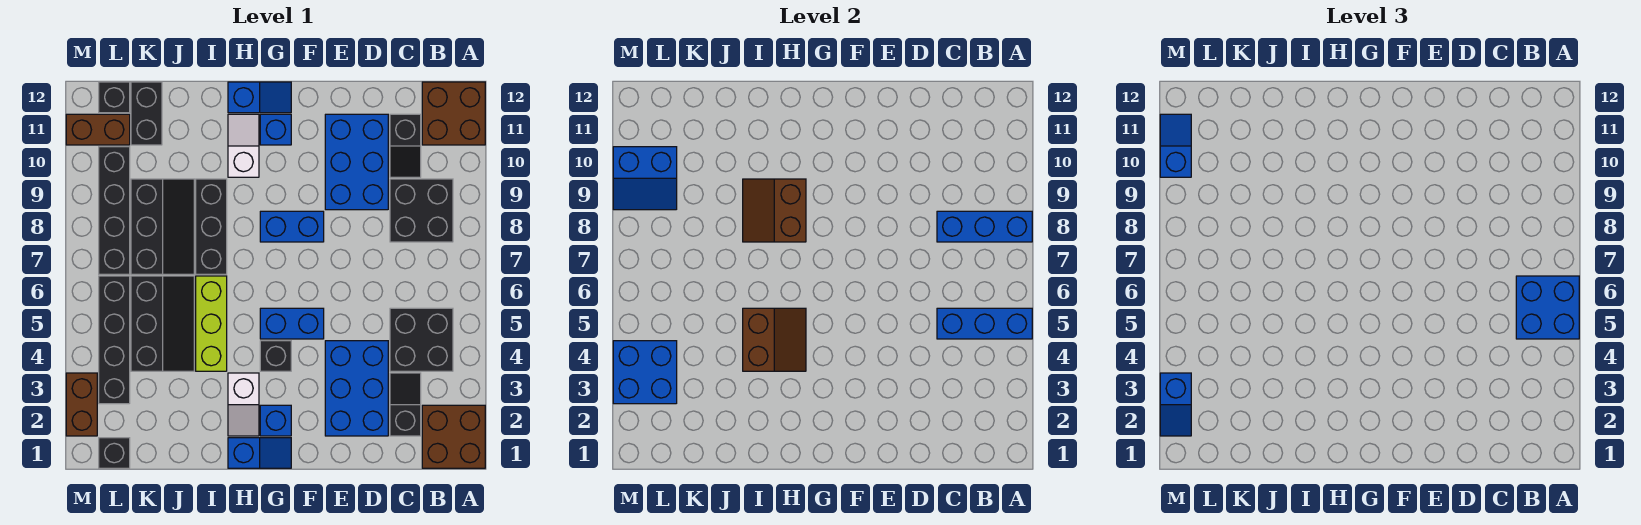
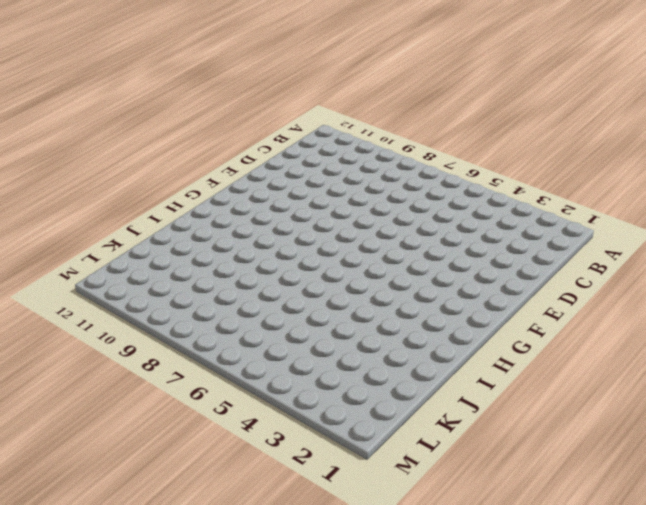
none -> brown 2x2 brick [422,405,485,468]
none -> brown 2x2 brick [422,82,485,145]
none -> black 2x2 brick [390,308,453,371]
none -> black 2x2 brick [390,179,453,242]

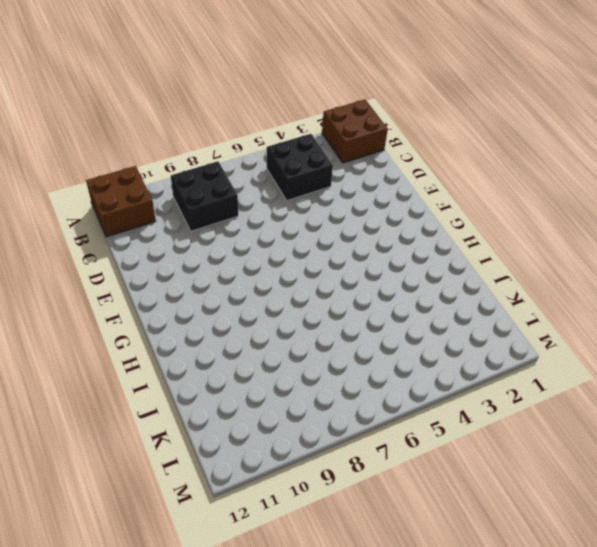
none -> black 1x2 slope [390,373,421,436]
none -> black 1x2 slope [390,114,421,177]
none -> blue 2x3 brick [325,341,388,436]
none -> blue 2x3 brick [325,114,388,210]

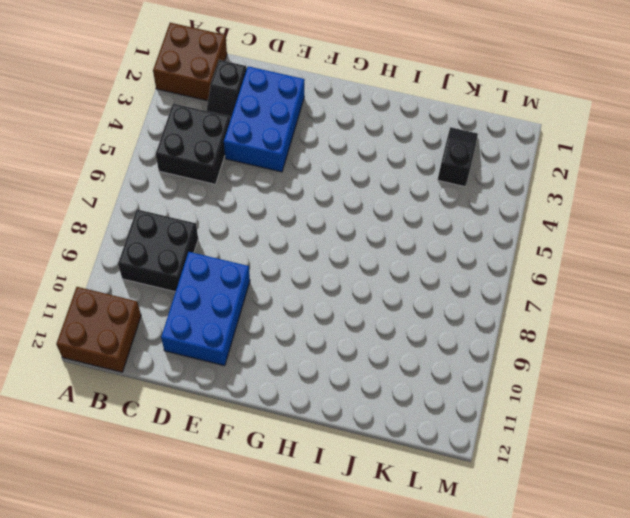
black 1x2 slope [438,127,478,187] -> black 1x2 slope moved to [390,114,421,177]
none -> blue 1x2 brick [260,308,324,339]
none -> blue 1x2 brick [260,211,324,242]
none -> blue 1x2 slope [228,438,291,468]
none -> blue 1x1 brick [260,405,291,436]

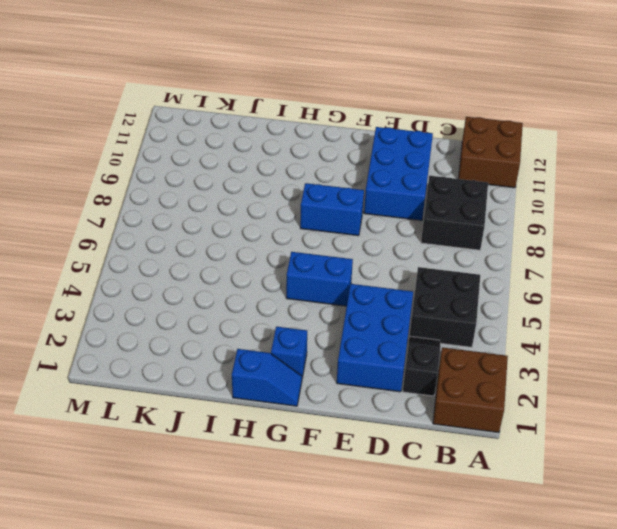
none -> black 1x2 slope [390,114,421,177]
none -> black 1x1 brick [260,341,291,371]
none -> blue 1x1 brick [260,114,291,145]
none -> blue 1x2 slope [228,82,291,113]

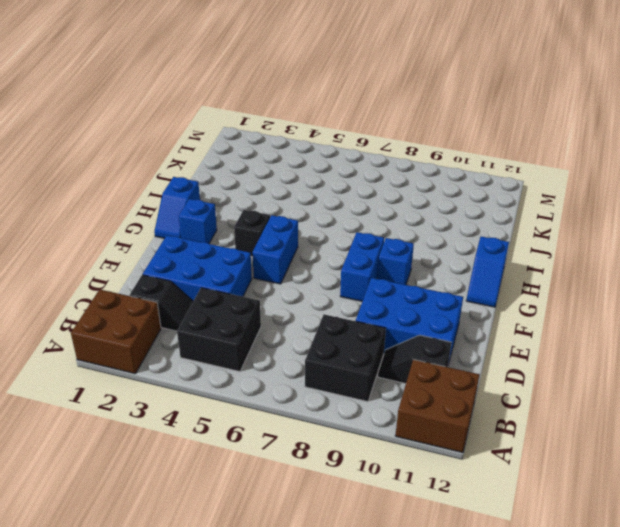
blue 1x1 brick [377,238,414,285] -> blue 1x1 brick moved to [260,114,291,145]
none -> white 1x2 slope [228,373,259,436]
none -> white 1x2 slope [228,114,259,177]
none -> lime 1x3 brick [196,276,227,371]
none -> black 1x3 brick [196,179,227,274]

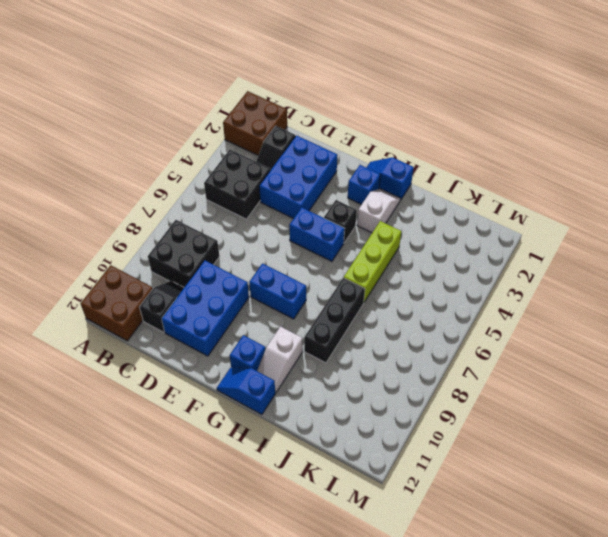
none -> black 2x3 slope [131,276,194,371]
none -> black 2x3 slope [131,179,194,274]
none -> black 1x2 brick [131,82,162,145]
none -> black 1x1 brick [99,438,130,468]

